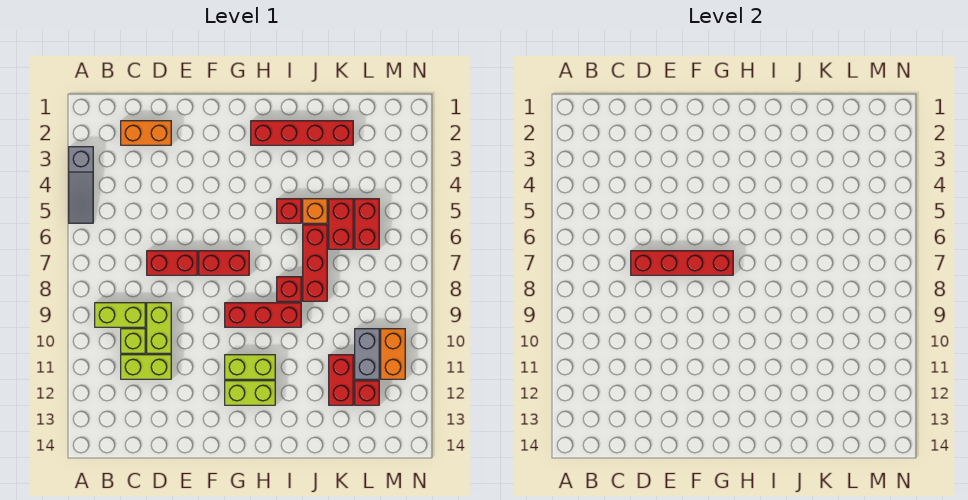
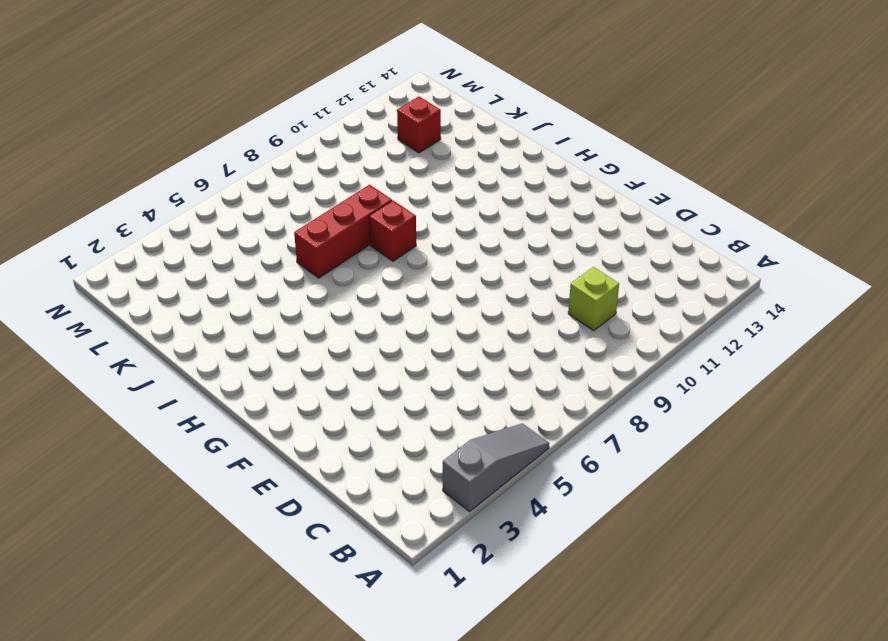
none -> lime 1x2 brick [95,303,145,327]
none -> orange 1x2 brick [121,121,171,145]
none -> lime 1x2 brick [121,355,171,379]

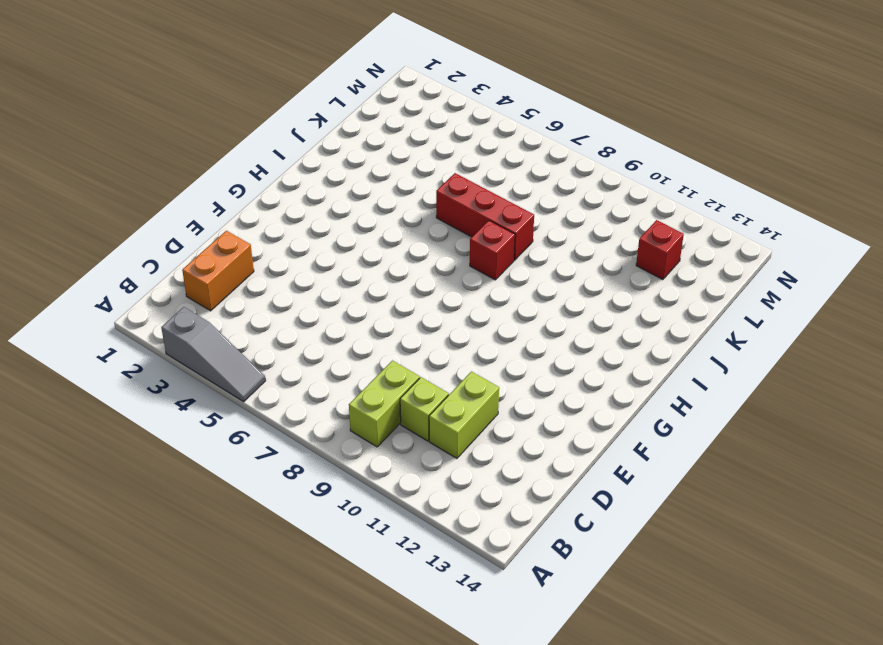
none -> red 1x2 brick [147,251,197,275]
none -> lime 1x2 brick [147,303,171,353]
none -> red 1x2 brick [199,251,249,275]

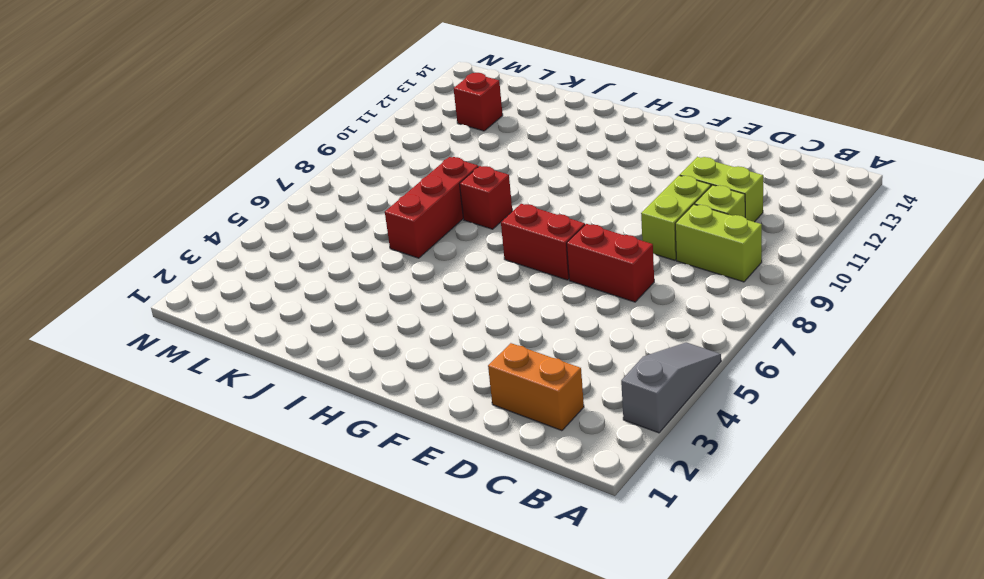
none -> red 1x3 brick [225,303,301,327]
none -> lime 1x2 brick [225,355,275,379]
none -> lime 1x2 brick [225,381,275,405]

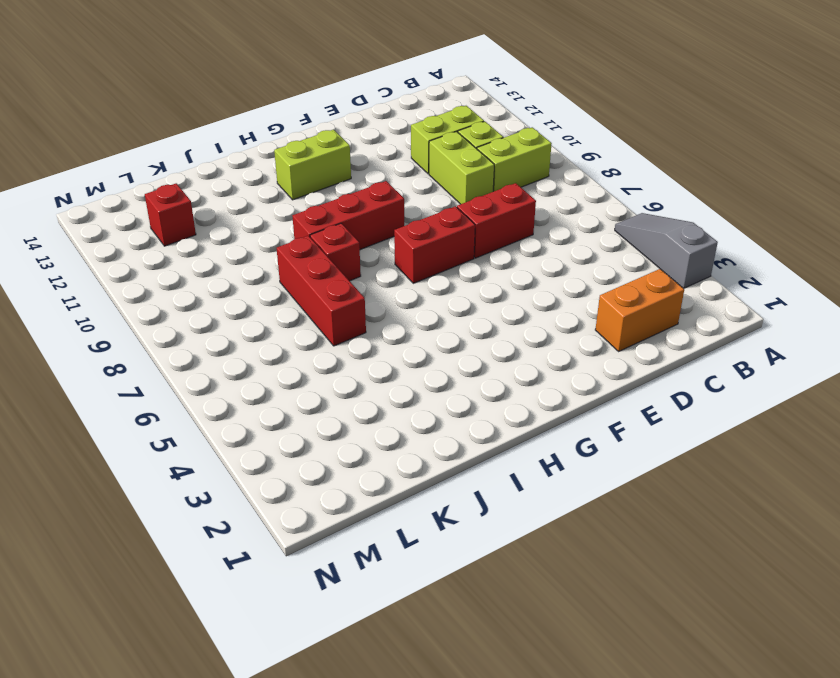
none -> lime 1x2 brick [225,355,275,379]
none -> red 1x4 brick [251,121,353,145]
none -> red 1x1 brick [277,199,301,223]

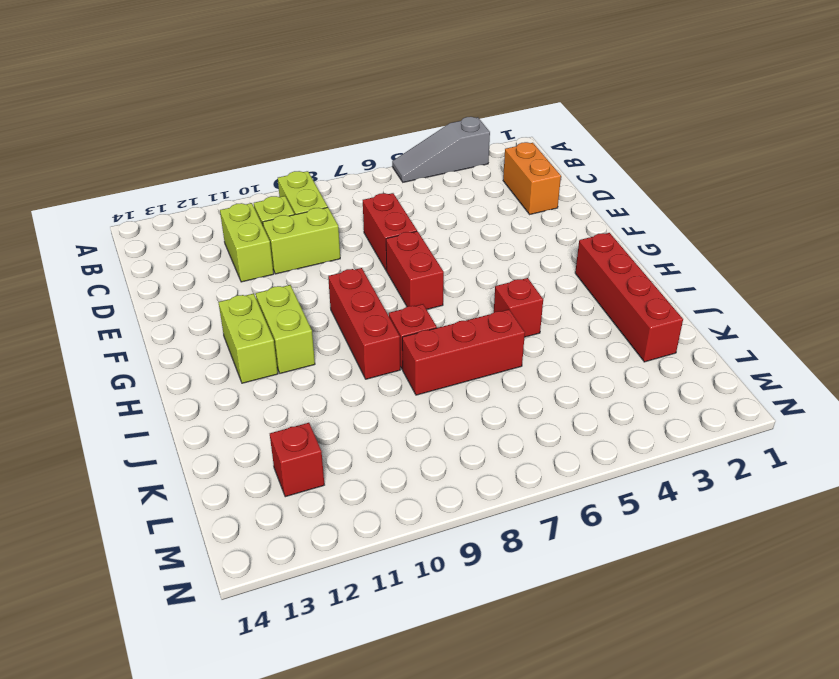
none -> orange 1x1 brick [303,199,327,223]
none -> red 1x2 brick [329,199,353,249]
none -> red 1x2 brick [329,355,353,405]

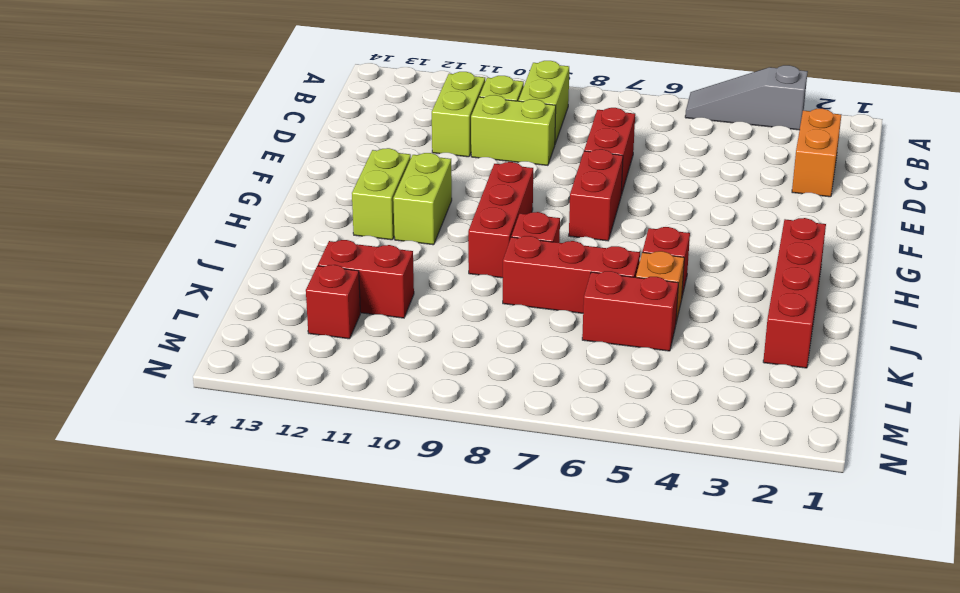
none -> red 1x2 brick [355,199,379,249]
none -> grey 1x2 brick [355,329,379,379]
none -> orange 1x2 brick [381,329,405,379]

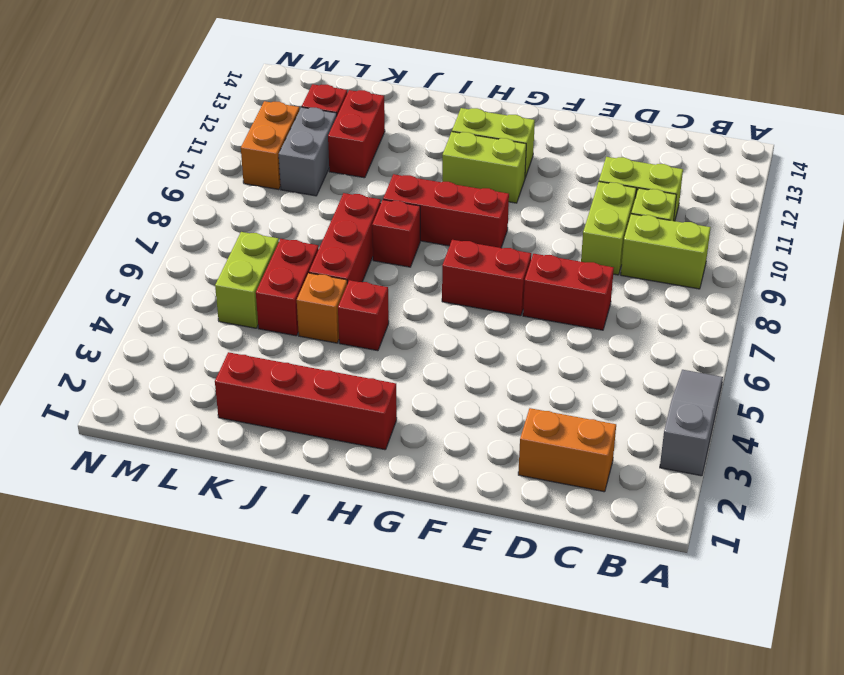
lime 1x2 brick [215,232,279,328] -> red 1x2 brick [355,199,379,249]
none -> red 1x4 brick [631,251,733,275]

